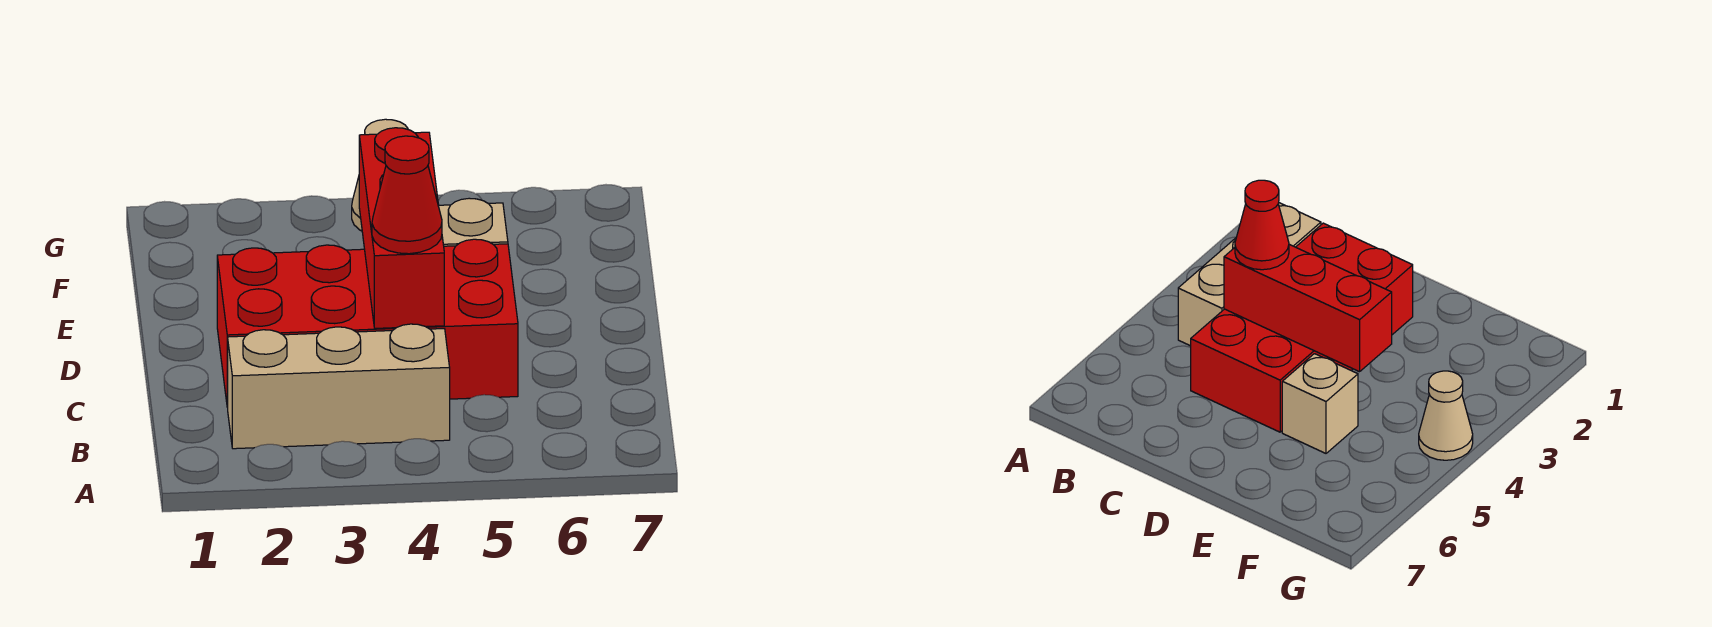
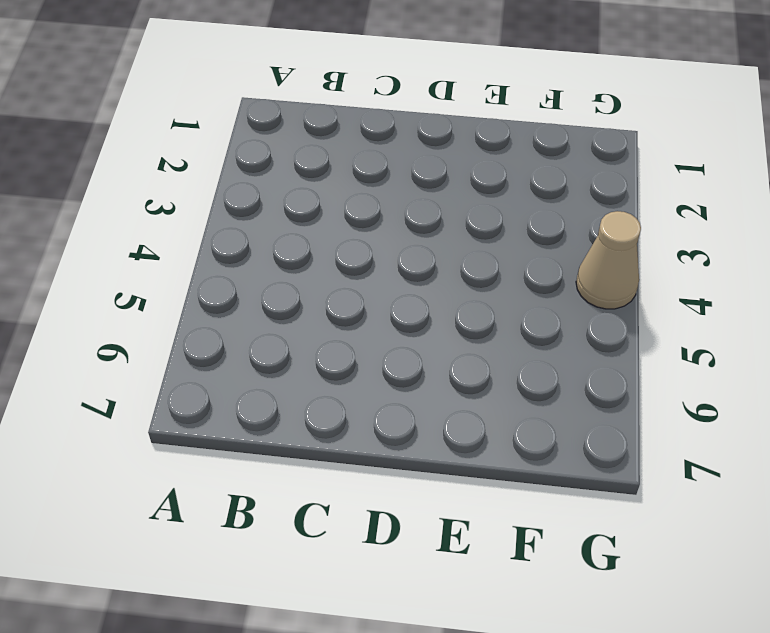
none -> tan 1x3 brick [228,324,450,449]
none -> red 2x4 brick [217,239,518,407]

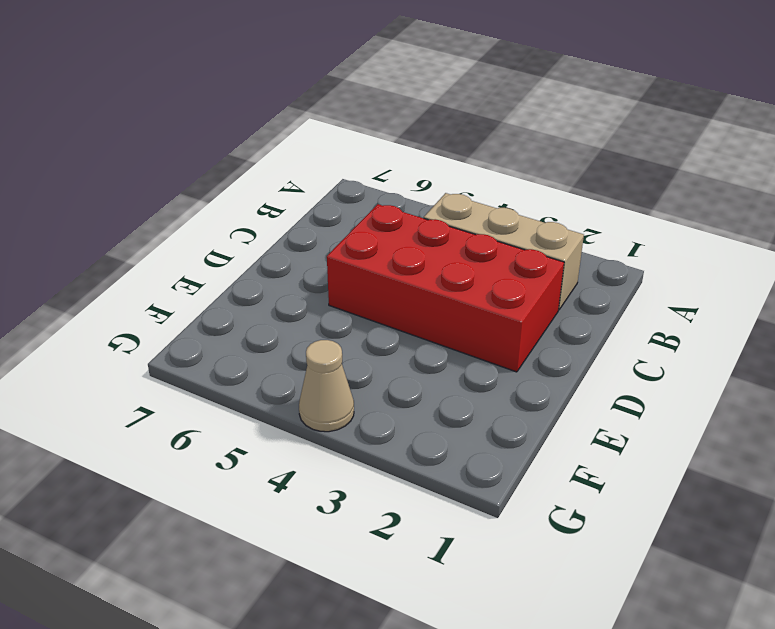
none -> tan 1x1 brick [439,198,508,246]
none -> red 1x3 brick [359,128,444,328]

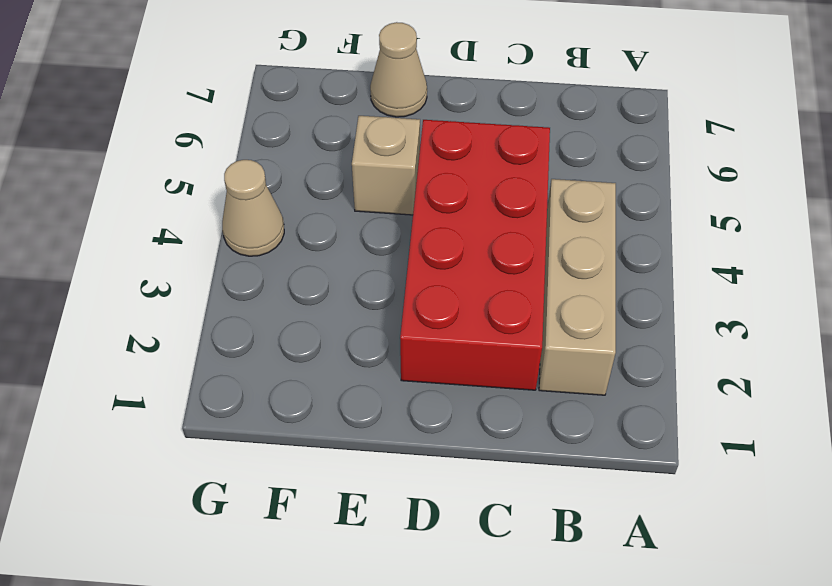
tan 1x1 cone [370,22,427,117] -> none
none -> red 1x3 brick [359,128,444,328]
none -> red 1x1 cone [372,136,442,254]

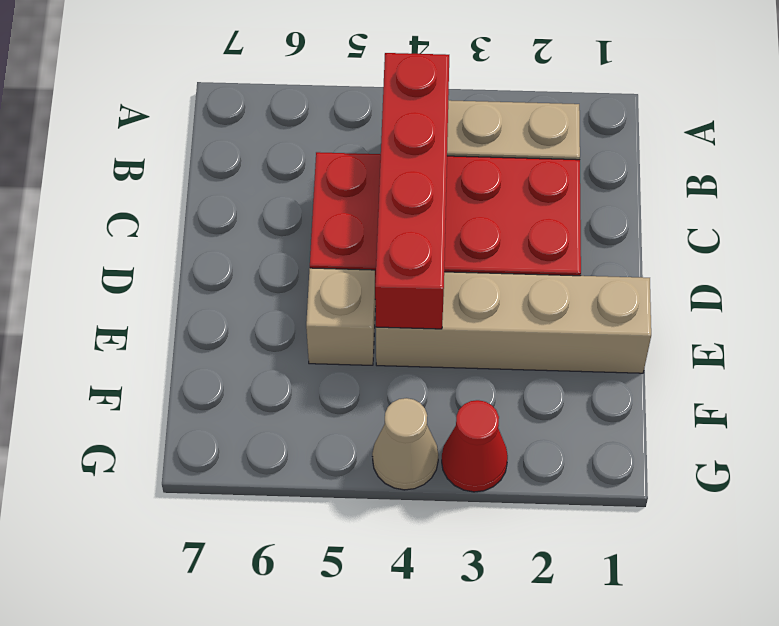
red 1x4 brick [375,53,449,329] -> red 1x3 brick [359,128,444,328]
tan 1x4 brick [376,272,651,373] -> none
red 1x1 cone [442,400,508,492] -> red 1x1 cone moved to [372,136,442,254]

